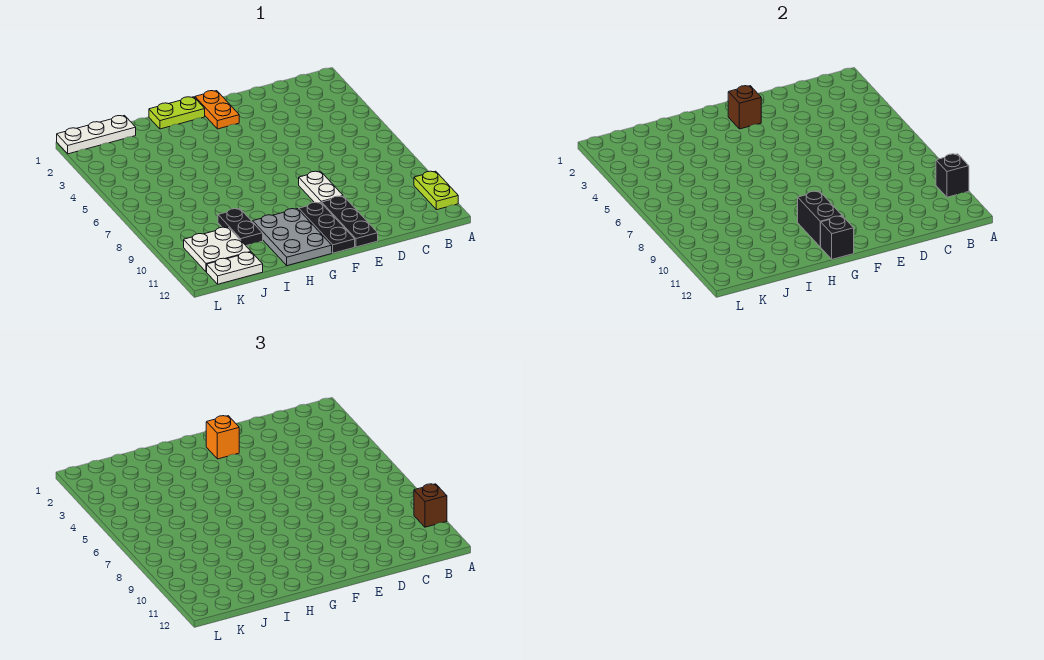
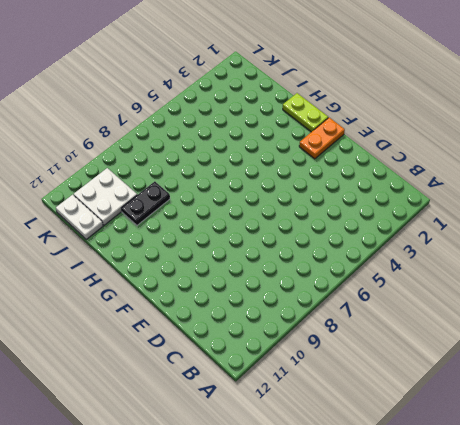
none -> lime 1x2 plate [414,171,458,210]
none -> white 1x2 plate [299,171,343,203]
none -> black 1x3 plate [322,196,378,247]

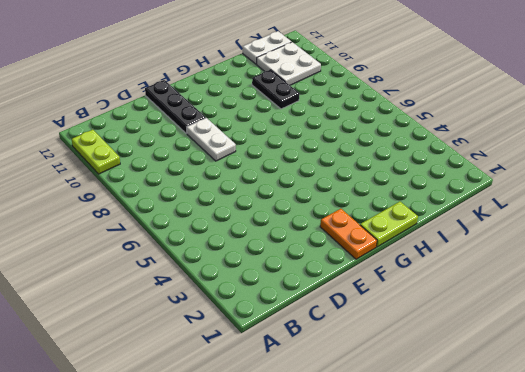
none -> black 1x3 plate [299,202,355,253]
none -> grey 2x3 plate [253,209,332,266]
none -> white 1x3 plate [57,116,136,154]

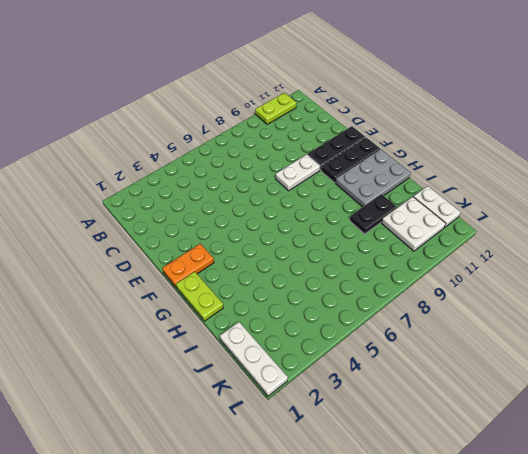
none -> black 1x1 brick [936,154,969,197]
none -> brown 1x1 brick [728,86,761,129]
none -> black 1x2 brick [798,191,842,247]

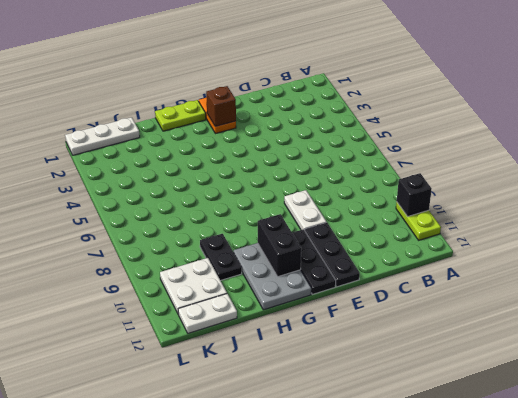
none -> black 1x1 brick [821,216,854,259]
none -> brown 1x1 brick [414,484,447,527]
none -> orange 1x1 brick [206,416,239,459]

